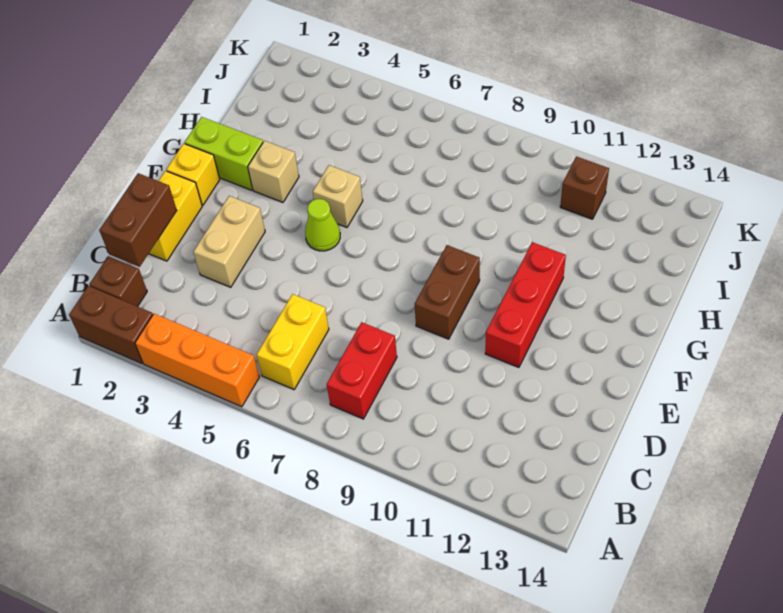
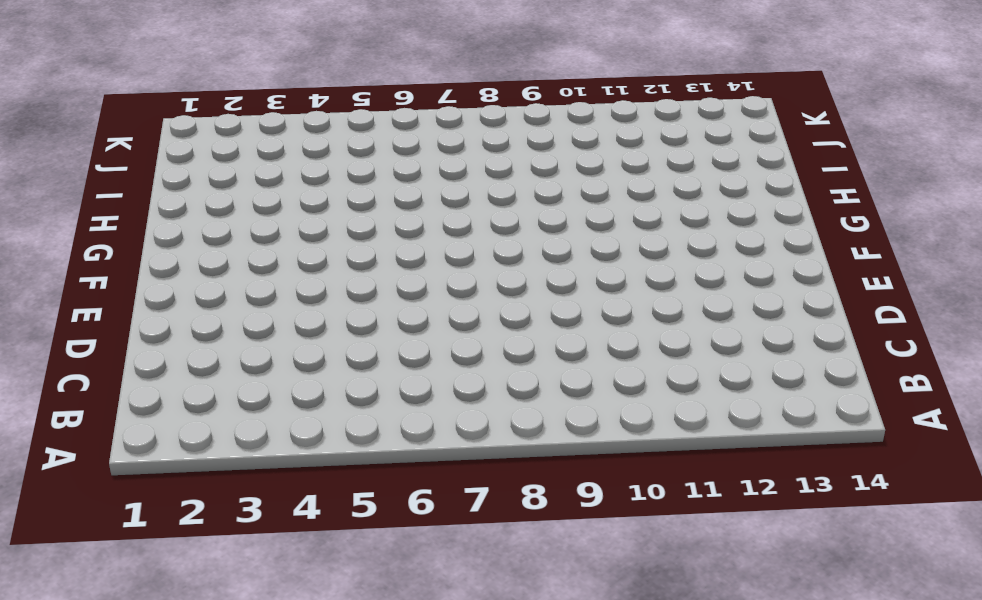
none -> brown 1x2 brick [69,286,153,363]
none -> orange 1x3 brick [135,314,260,407]
none -> brown 1x1 brick [89,256,147,307]

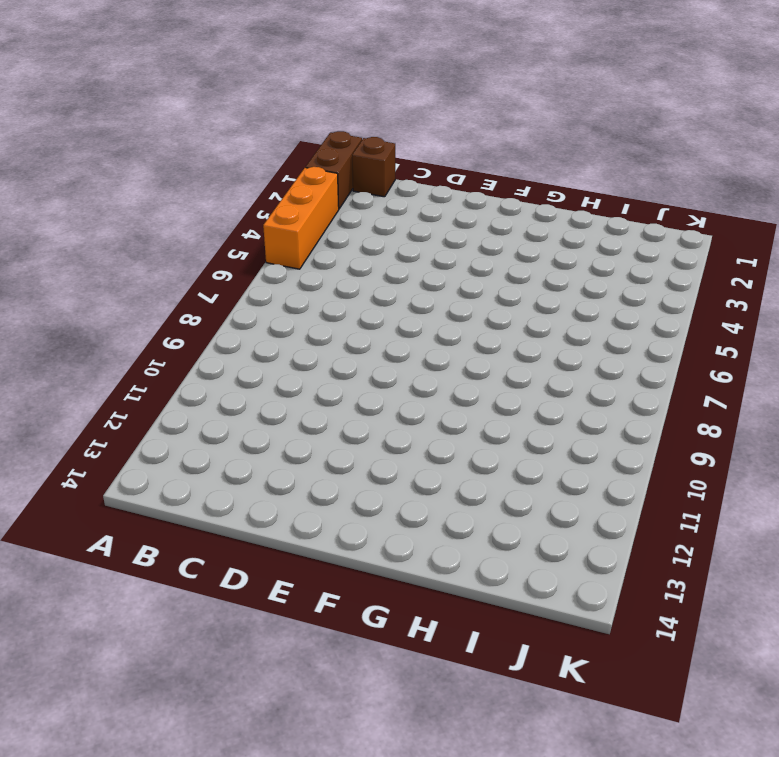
none -> yellow 1x2 brick [257,294,329,389]
none -> red 1x2 brick [327,322,397,419]
none -> yellow 1x2 brick [149,171,202,261]

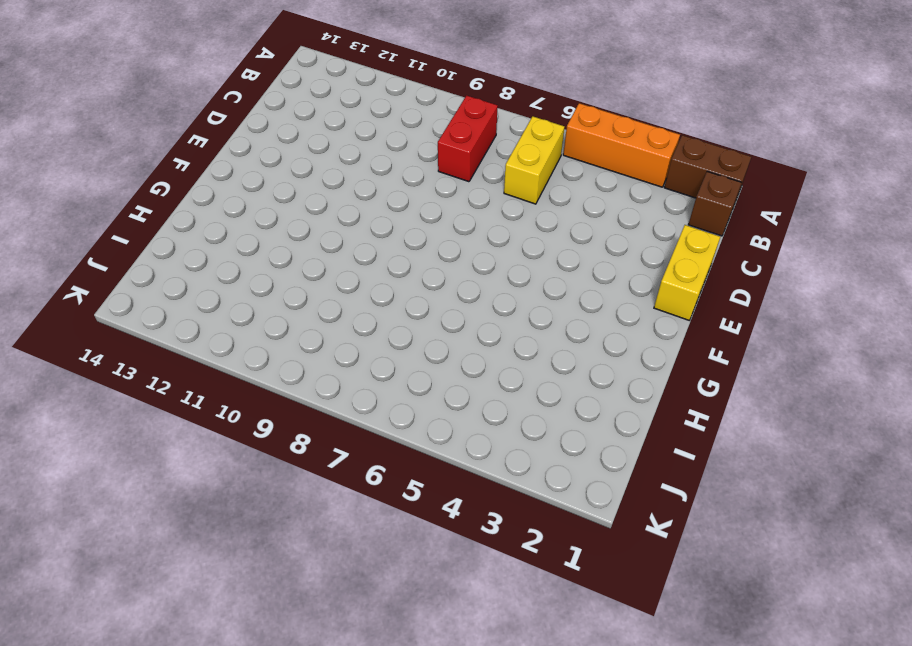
none -> tan 1x2 brick [193,196,265,287]
none -> brown 1x2 brick [415,245,480,339]
none -> red 1x3 brick [485,242,566,367]

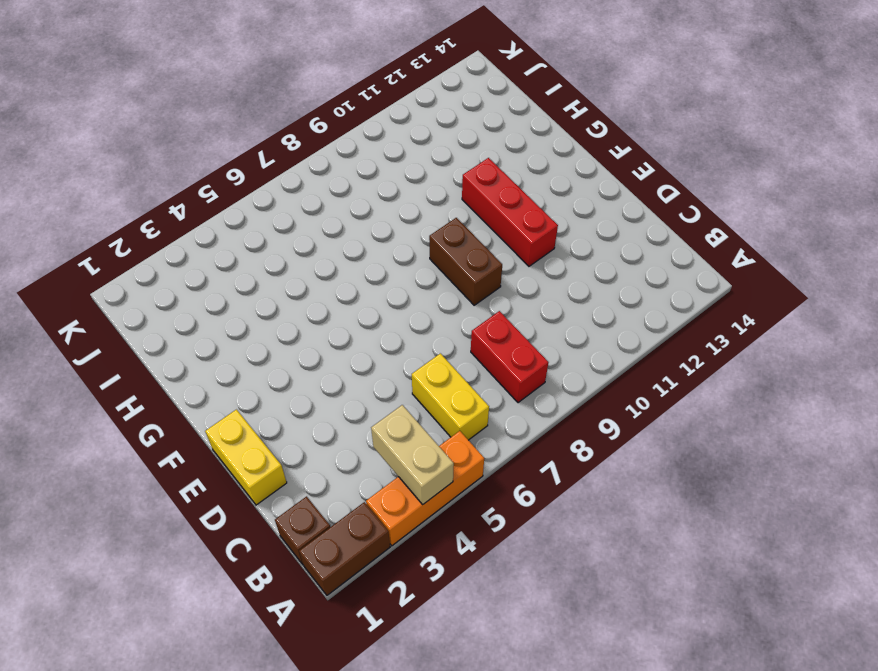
tan 1x2 brick [371,405,454,504] -> tan 1x2 brick moved to [193,196,265,287]
none -> yellow 1x1 brick [166,144,220,205]
none -> lime 1x1 cone [305,199,340,251]
none -> lime 1x2 brick [185,117,263,190]

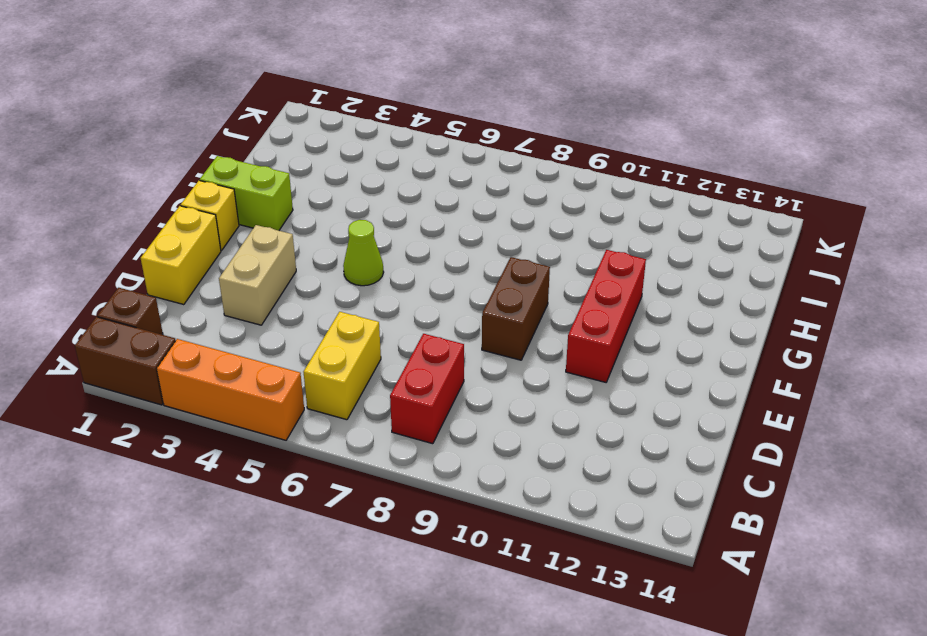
none -> tan 1x1 brick [248,141,299,202]
none -> tan 1x1 brick [313,165,363,227]
none -> brown 1x1 brick [560,157,609,219]

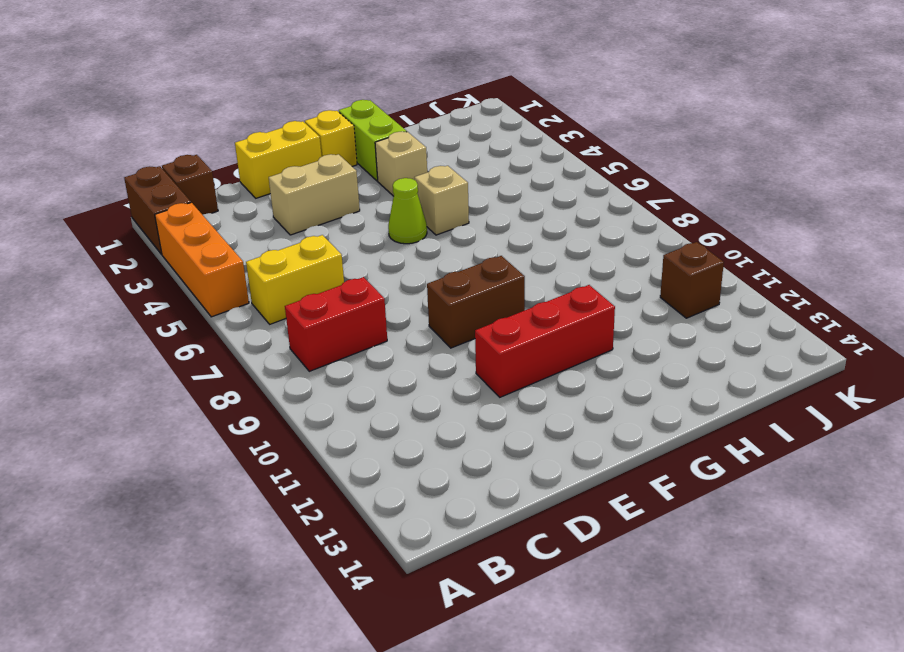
none -> brown 1x2 brick [99,173,177,267]

